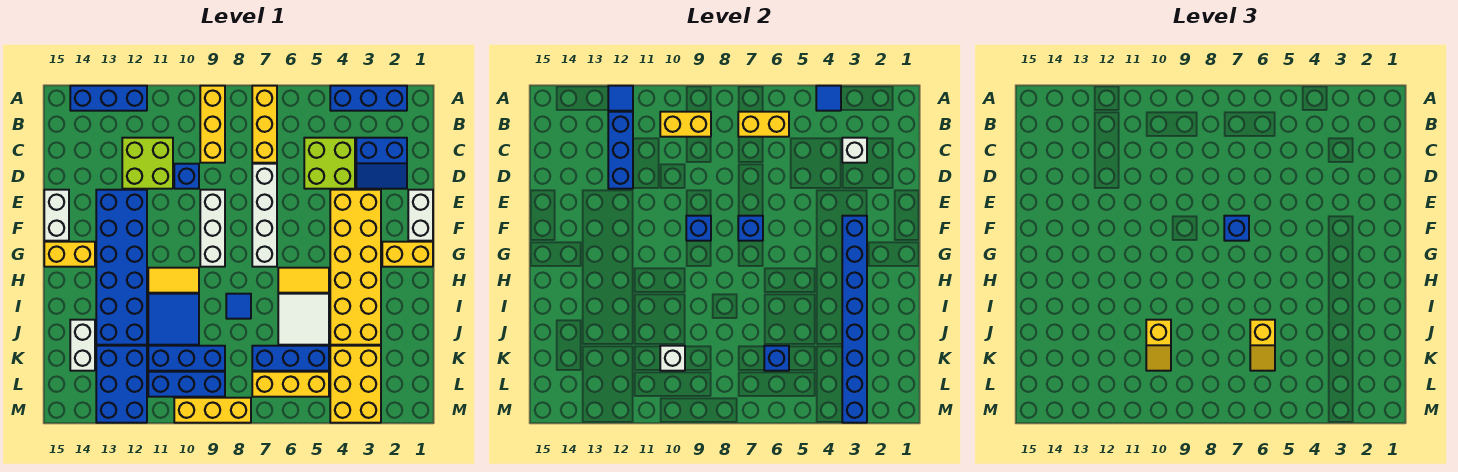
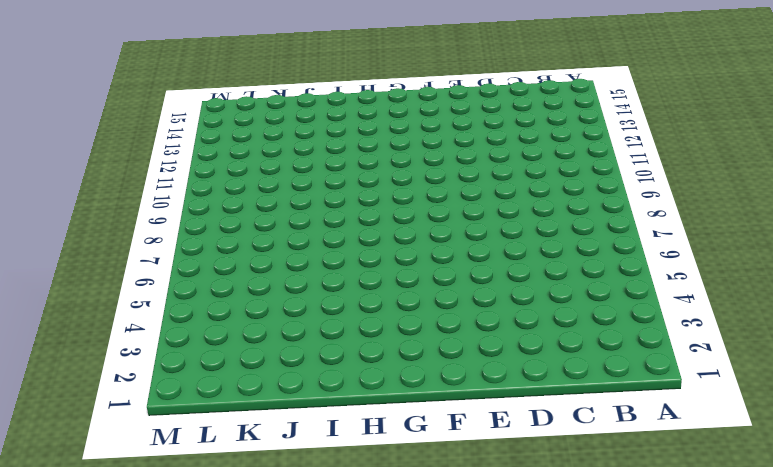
none -> blue 1x3 brick [330,86,407,111]
none -> yellow 1x3 brick [252,86,277,163]
none -> yellow 1x3 brick [200,86,225,163]
none -> blue 1x3 brick [70,86,147,111]

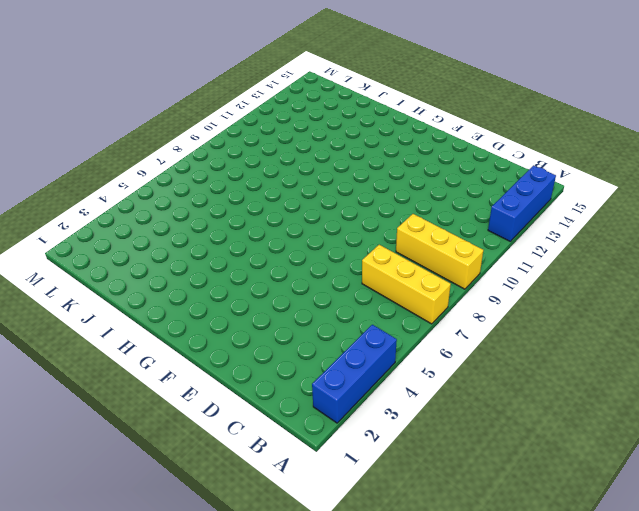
none -> blue 2x2 slope [356,138,407,189]
none -> lime 2x2 brick [304,138,355,189]
none -> lime 2x2 brick [122,138,173,189]
none -> white 1x4 brick [252,164,277,267]

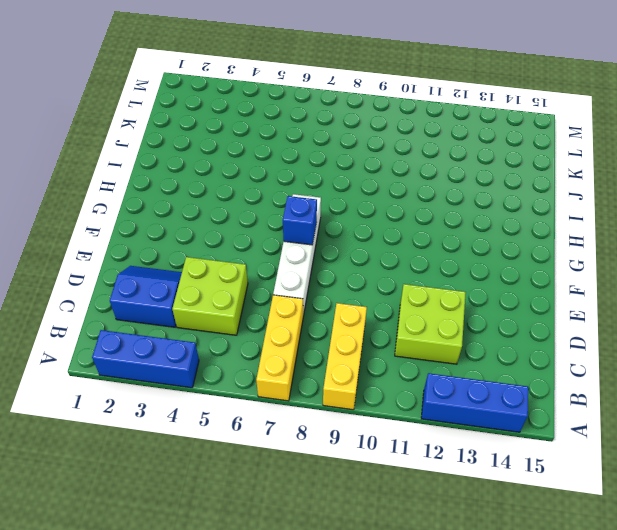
none -> blue 1x1 brick [174,164,199,189]
none -> white 1x2 brick [408,190,433,241]
none -> yellow 2x6 brick [330,190,381,345]
none -> white 1x3 brick [200,190,225,267]

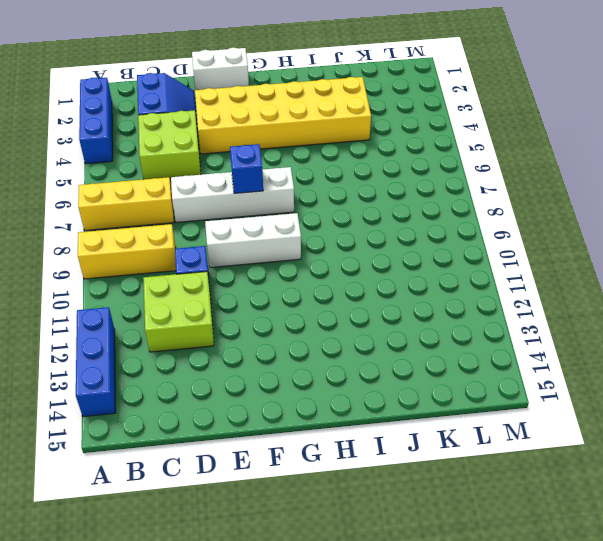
none -> blue 2x6 brick [96,190,147,345]
none -> white 1x2 brick [44,190,69,241]
none -> yellow 1x2 brick [382,242,433,267]
none -> yellow 1x2 brick [44,242,95,267]

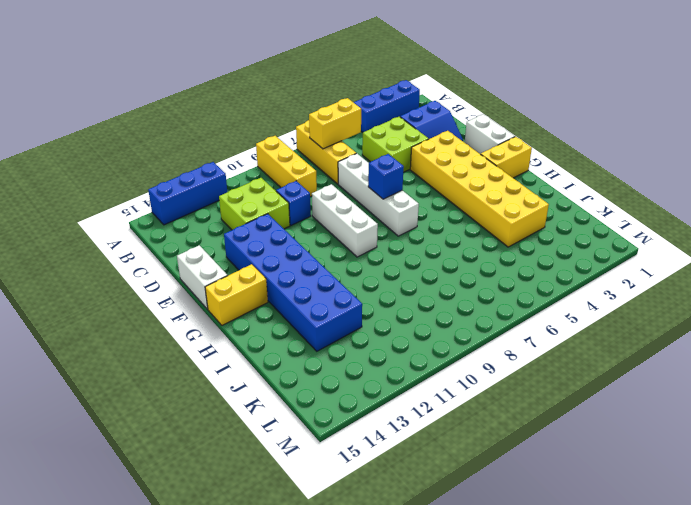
none -> yellow 1x2 tile [278,268,329,293]
none -> yellow 1x2 tile [148,268,199,293]
none -> white 2x2 tile [278,294,329,345]
none -> blue 1x1 tile [226,294,251,319]

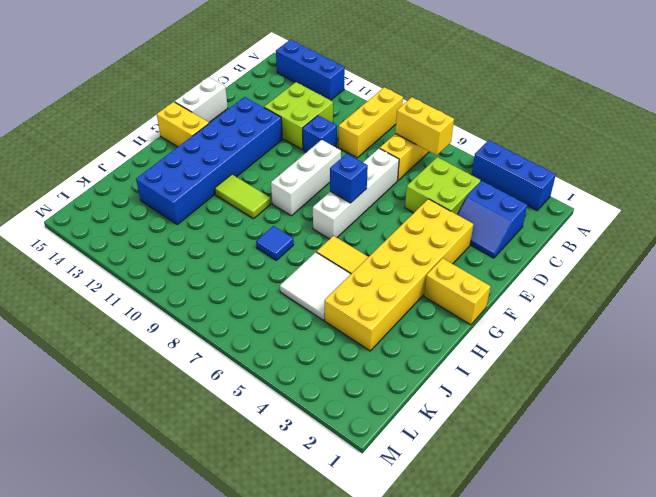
lime 1x2 tile [215,174,270,219] -> yellow 1x2 tile [148,268,199,293]
none -> white 1x2 brick [408,190,433,241]
none -> blue 2x2 tile [148,294,199,345]
none -> white 1x2 brick [70,320,95,371]
none -> yellow 2x3 brick [330,346,381,423]

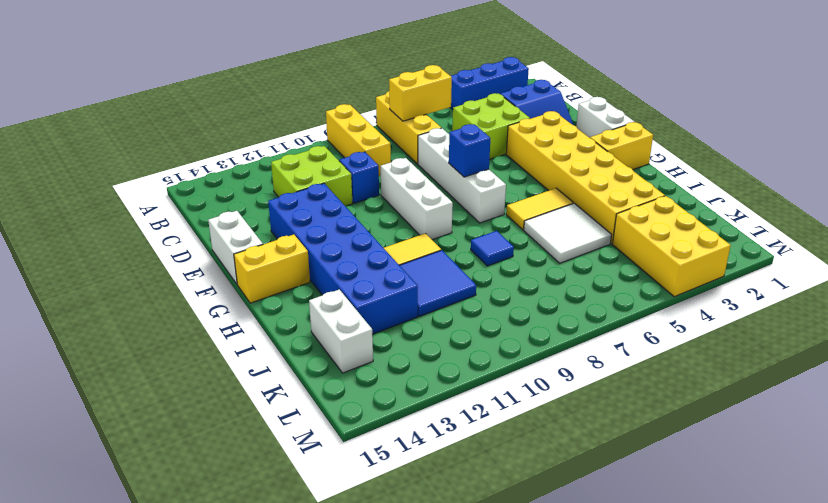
none -> blue 1x3 brick [70,86,147,111]
none -> blue 1x3 brick [252,346,329,371]
none -> blue 1x3 brick [148,346,225,371]
none -> blue 2x3 brick [96,346,147,423]

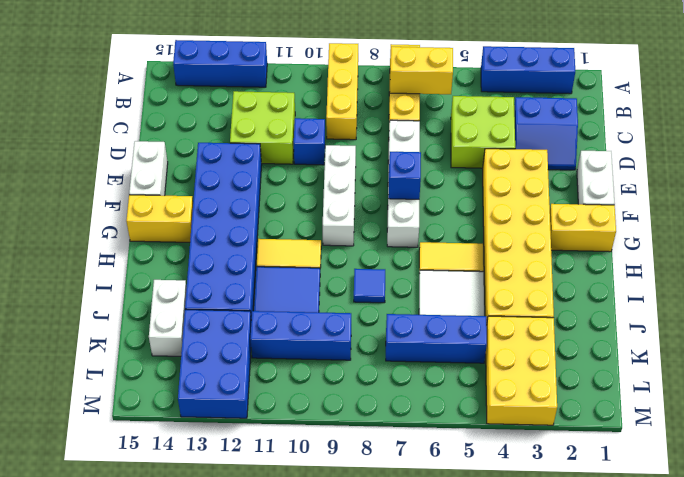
none -> yellow 1x3 brick [252,372,329,397]
none -> blue 1x3 brick [148,372,225,397]
none -> yellow 1x3 brick [174,398,251,423]
none -> blue 1x1 tile [816,86,841,111]

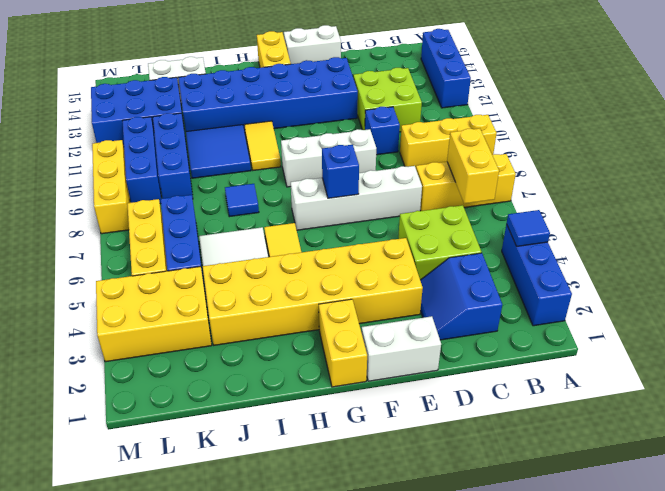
none -> blue 1x1 tile [608,86,633,111]
none -> yellow 1x2 brick [660,112,711,137]
none -> blue 1x3 brick [608,112,633,189]
none -> white 1x1 brick [842,138,867,163]

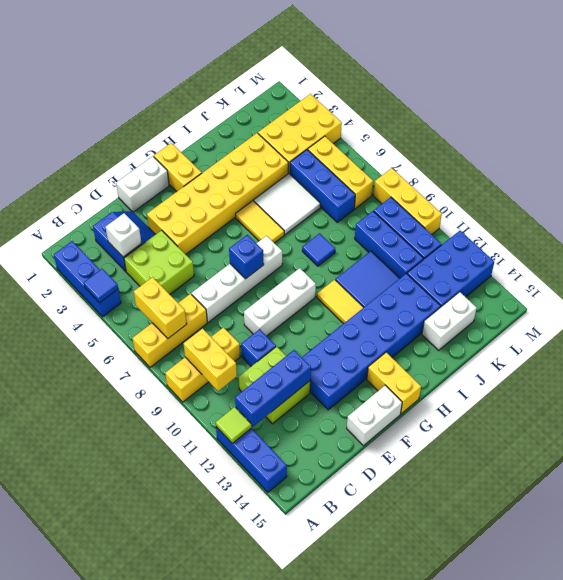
lime 1x1 tile [216,407,251,443] -> blue 1x1 tile [608,86,633,111]
none -> blue 1x8 brick [842,216,867,423]
none -> blue 1x1 brick [686,216,711,241]
none -> blue 1x1 brick [764,346,789,371]
none -> white 1x1 brick [660,346,685,371]

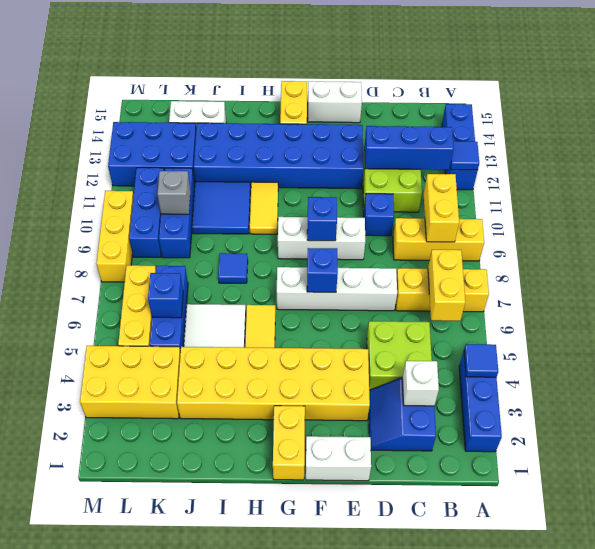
grey 1x1 brick [157,171,190,214] -> white 1x1 brick [660,346,685,371]
none -> blue 1x8 brick [842,216,867,423]
none -> blue 1x1 brick [1224,216,1249,241]
none -> yellow 1x2 slope [1250,320,1275,371]
none -> yellow 1x2 slope [1146,320,1171,371]

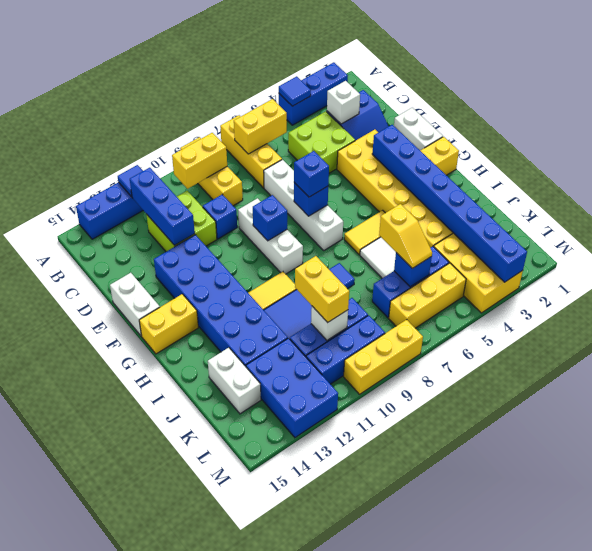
yellow 1x2 brick [295,256,349,322] -> yellow 1x2 slope [1146,320,1171,371]

